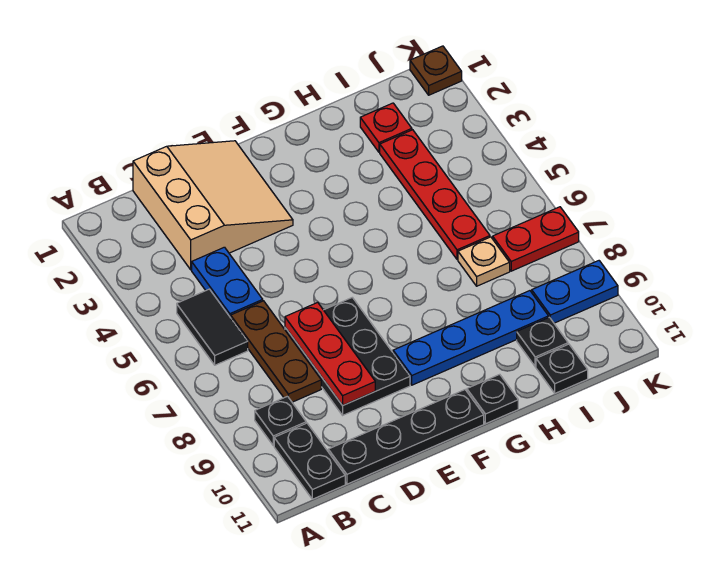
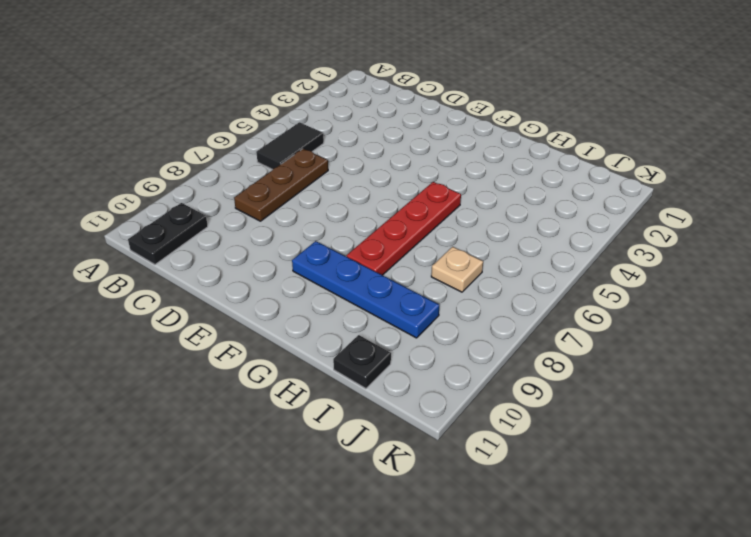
red 1x4 plate [346,182,461,275] -> red 1x4 plate moved to [380,130,490,259]
none -> black 1x1 plate [255,396,306,446]
none -> tan 3x3 slope [133,141,293,270]
none -> blue 1x2 plate [192,247,263,318]

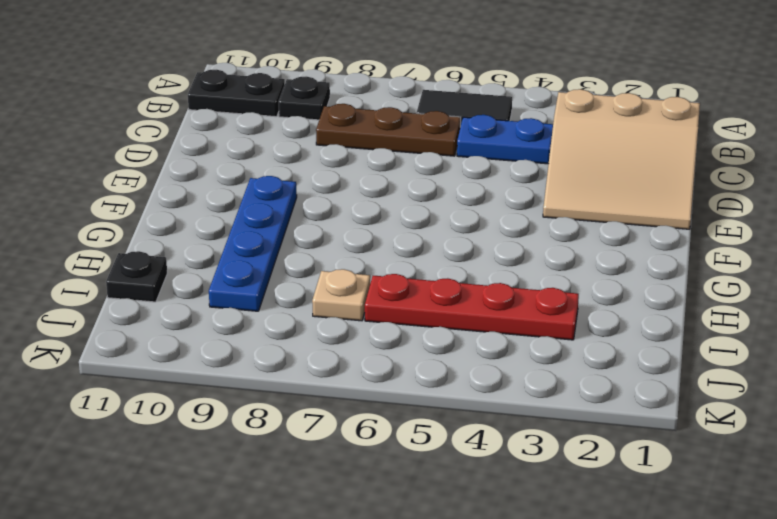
none -> black 1x4 plate [328,390,484,484]
none -> black 2x3 plate [285,298,410,415]
none -> black 1x1 plate [467,374,518,424]

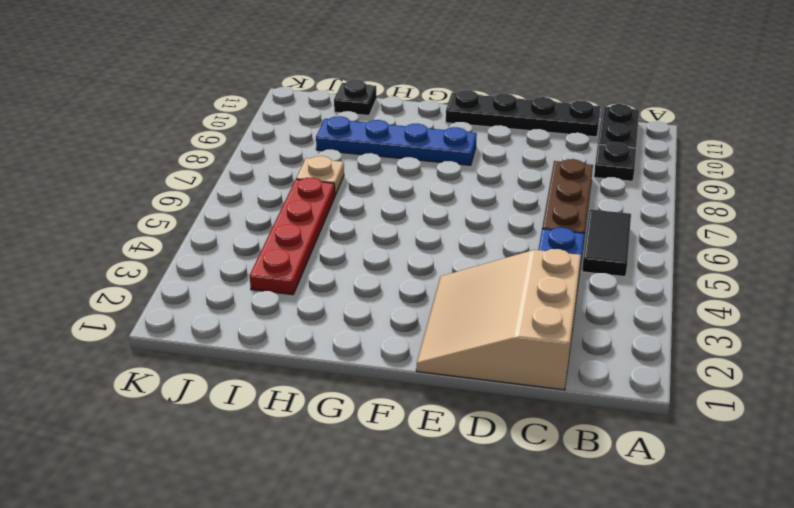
none -> black 2x3 plate [285,298,410,415]
none -> black 1x1 plate [467,374,518,424]
none -> red 1x1 plate [360,103,412,152]

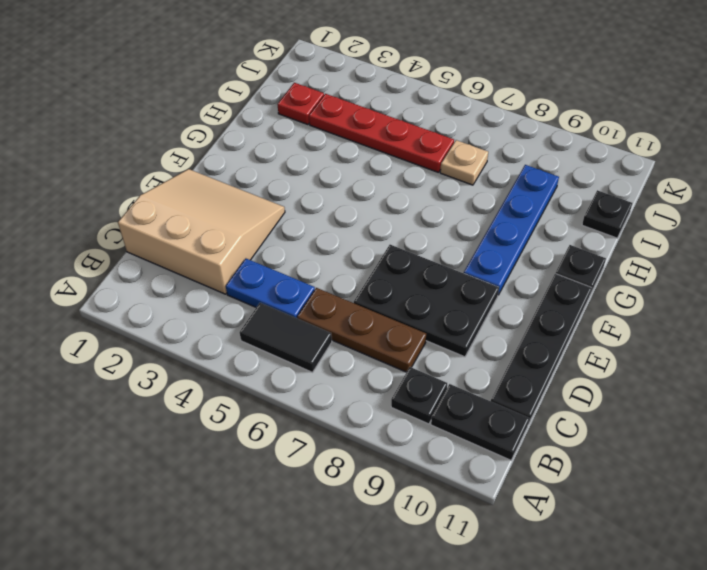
none -> black 1x1 plate [517,317,568,367]
none -> red 1x2 plate [493,207,579,271]
none -> blue 1x2 plate [532,261,618,323]

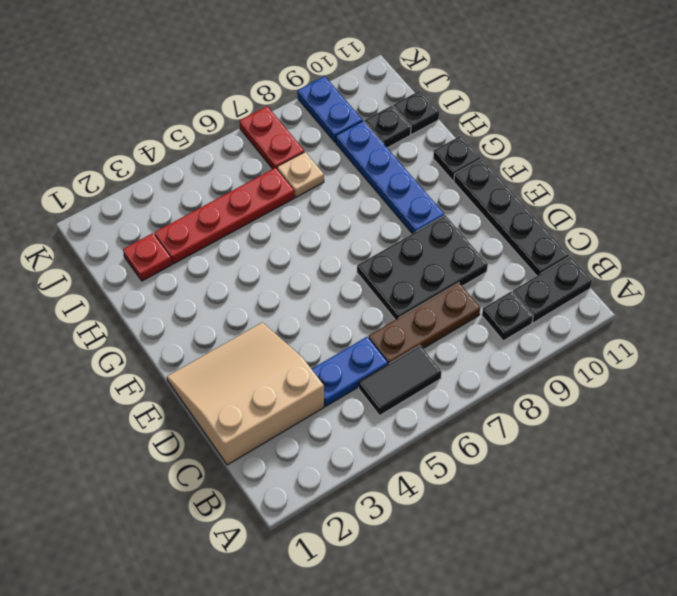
none -> brown 1x1 plate [410,46,462,95]
none -> red 1x3 plate [285,302,375,405]

